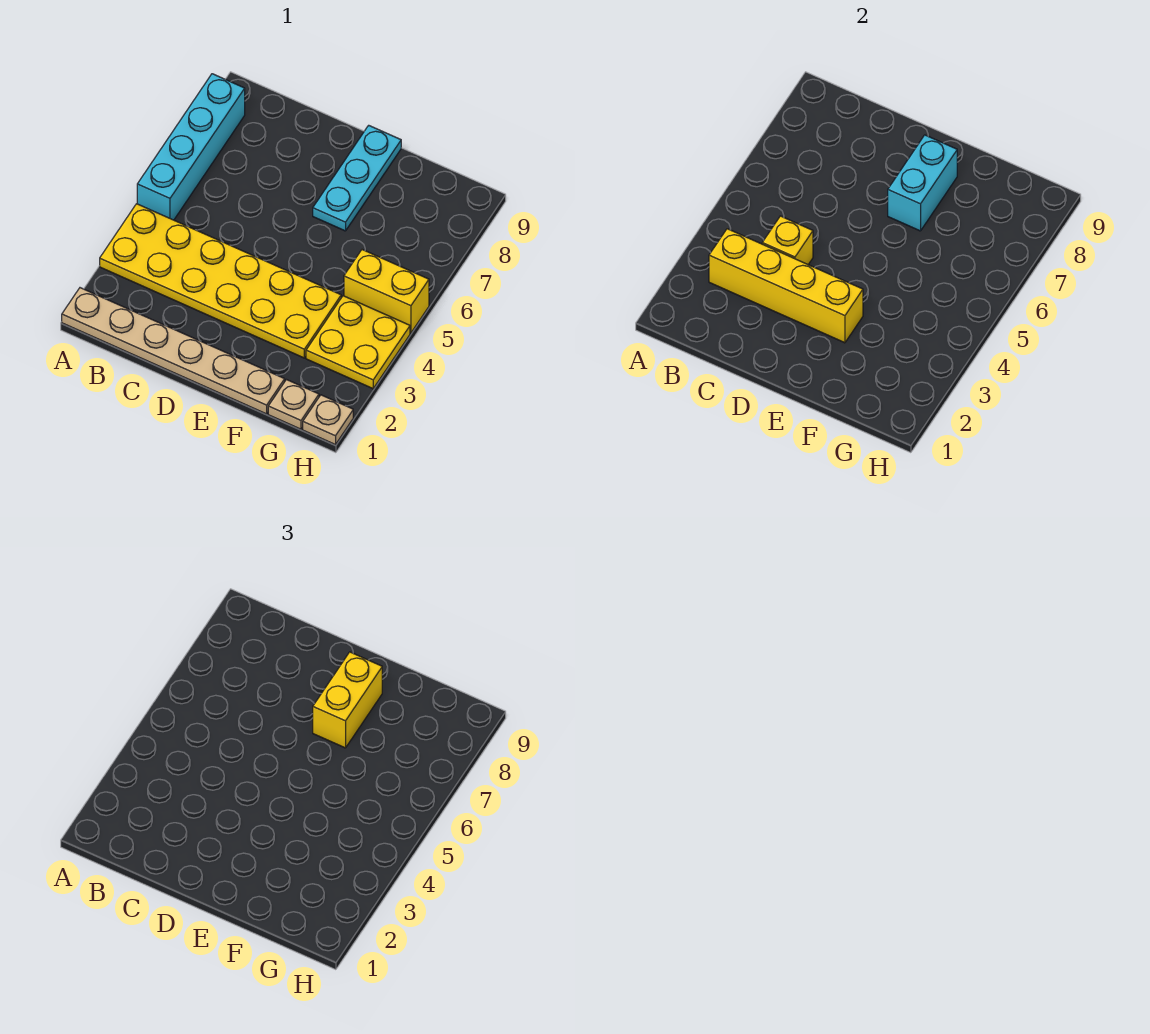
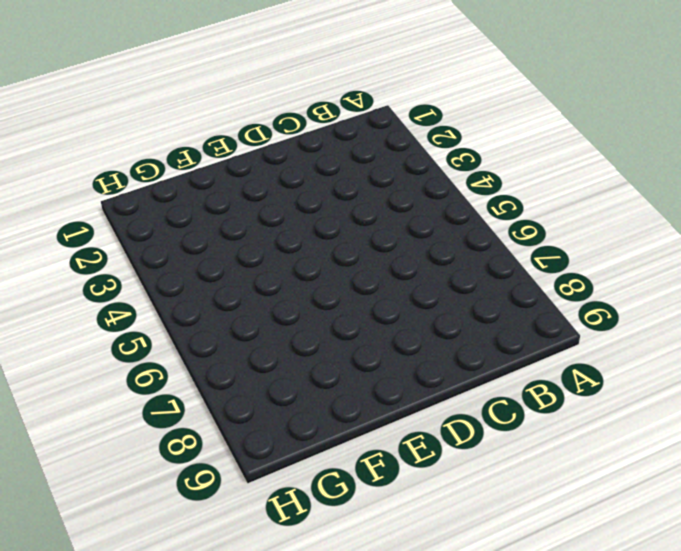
none -> tan 1x6 plate [62,288,285,414]
none -> yellow 2x6 plate [100,204,341,358]
none -> cyan 1x4 brick [137,74,245,220]

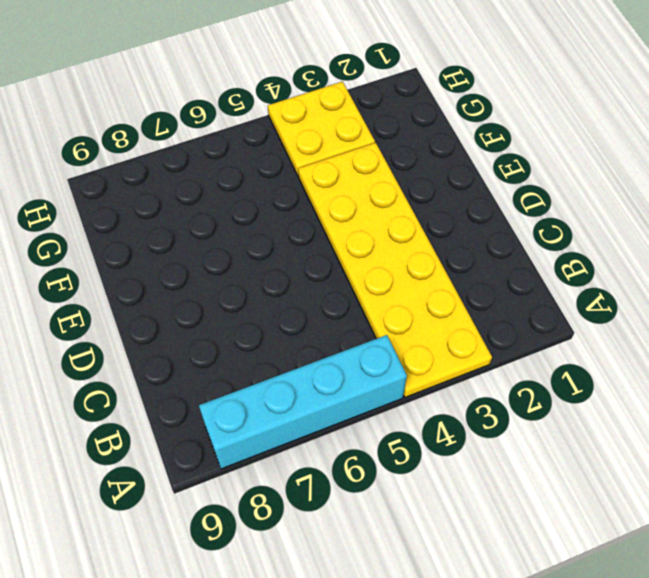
none -> tan 1x6 plate [62,288,285,414]
none -> cyan 1x3 plate [313,125,401,231]
none -> tan 1x1 plate [268,380,319,429]

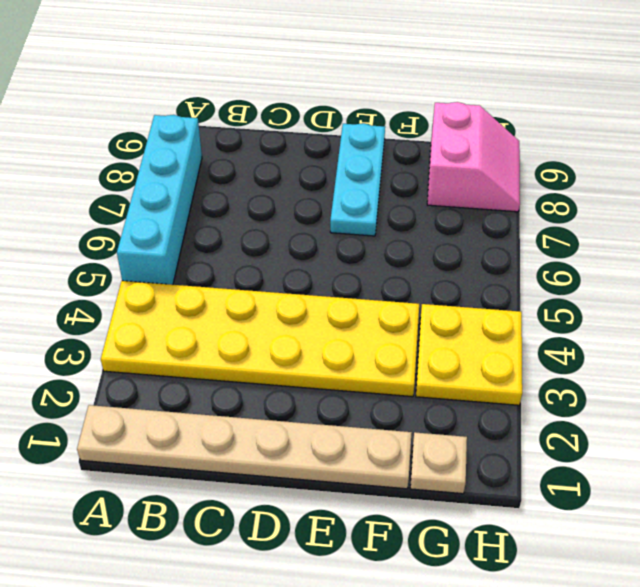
pink 2x2 slope [427,102,520,212] -> none
none -> yellow 1x2 brick [344,250,429,333]
none -> tan 1x1 plate [303,395,353,445]
none -> yellow 1x4 brick [709,229,863,343]

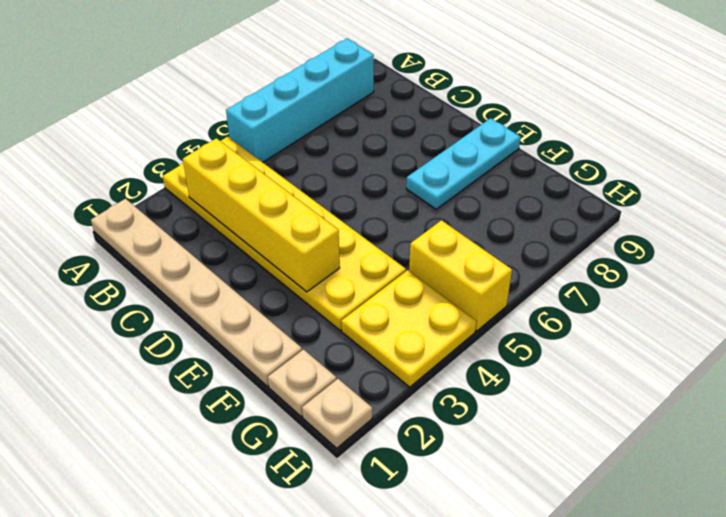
none -> yellow 1x1 brick [762,216,813,264]
none -> cyan 1x2 brick [888,135,957,231]
none -> yellow 1x2 brick [313,652,382,748]

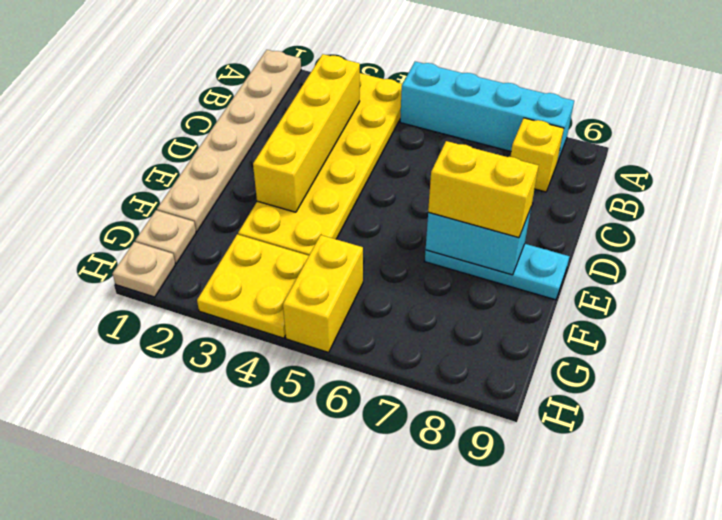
yellow 1x1 brick [510,118,564,192] -> yellow 1x1 brick moved to [762,216,813,264]

